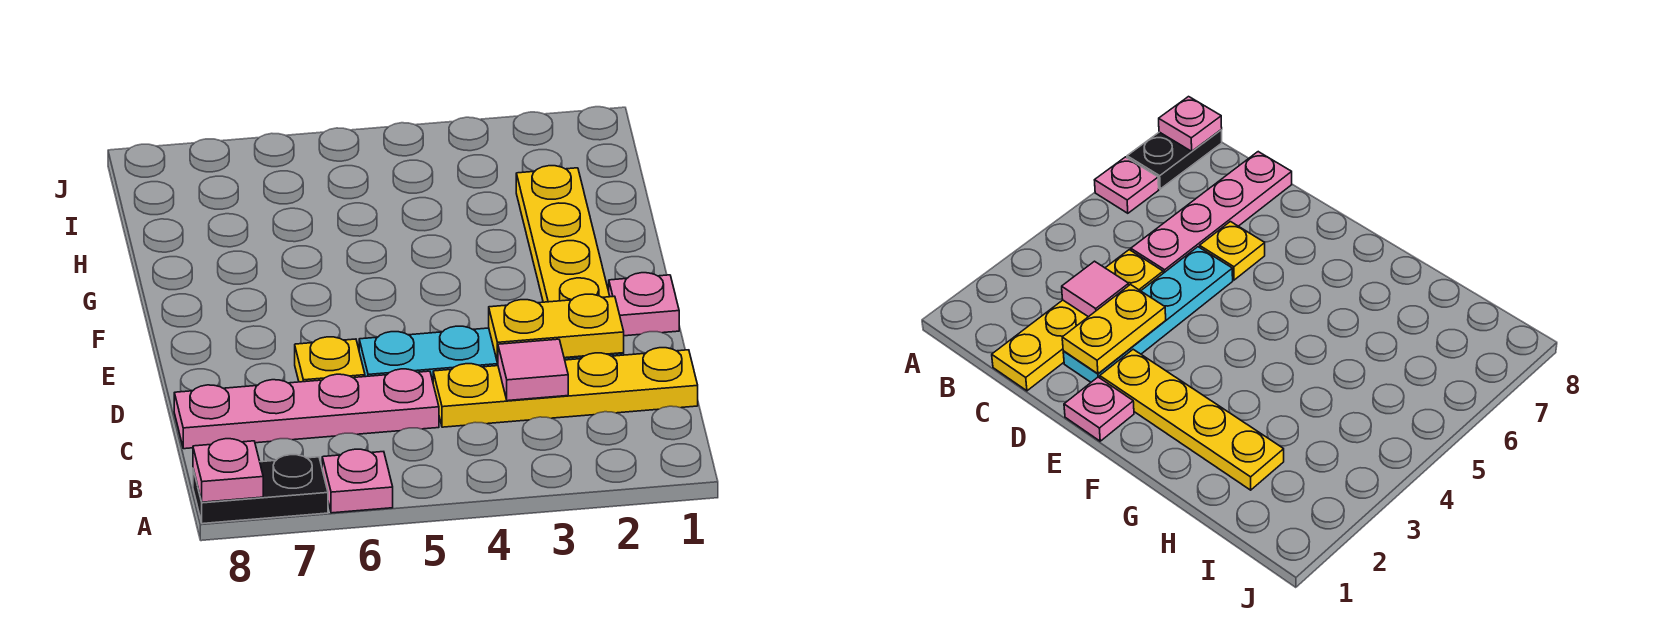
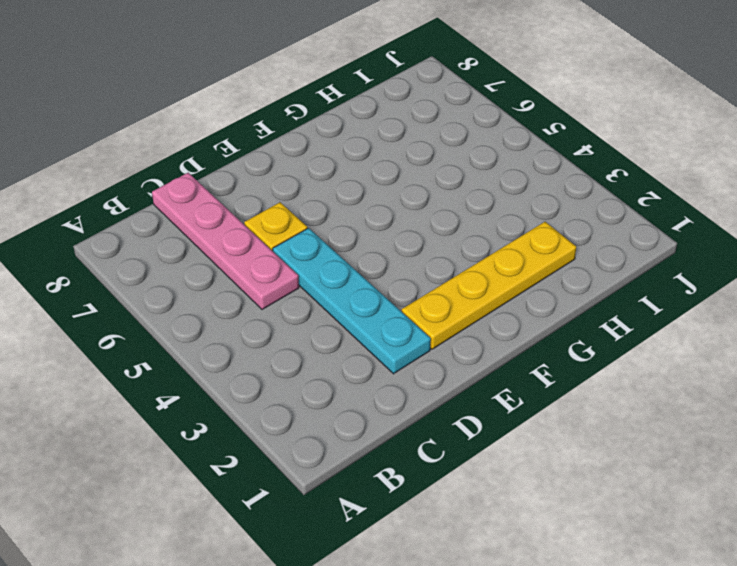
none -> pink 1x1 plate [322,449,393,513]
none -> black 1x2 plate [193,455,328,524]

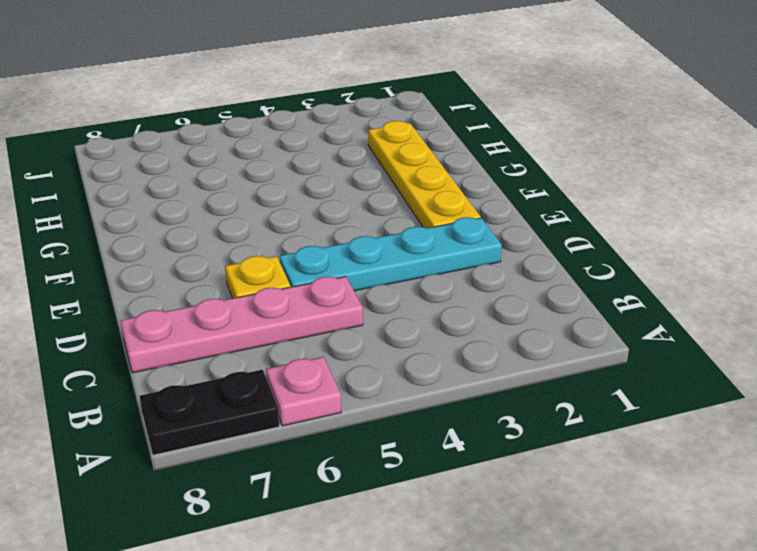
none -> yellow 1x4 plate [433,348,698,427]
none -> pink 1x1 plate [609,273,679,336]

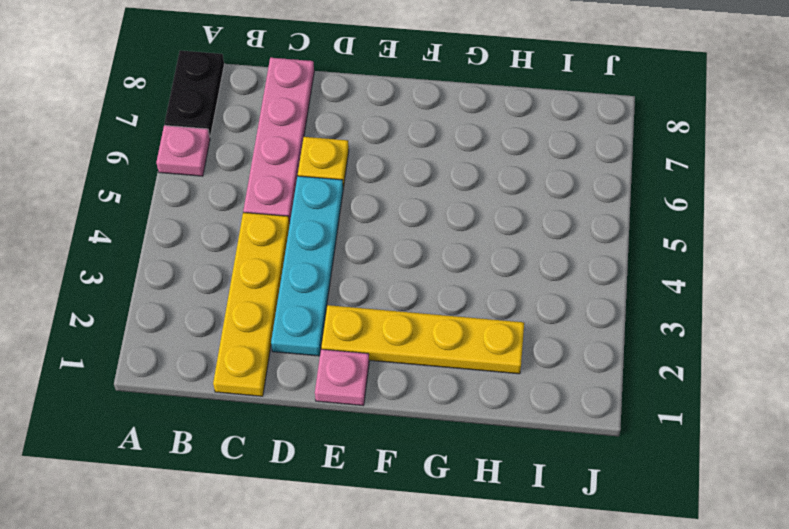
none -> pink 1x1 plate [193,439,263,502]
none -> pink 1x1 tile [498,339,568,401]

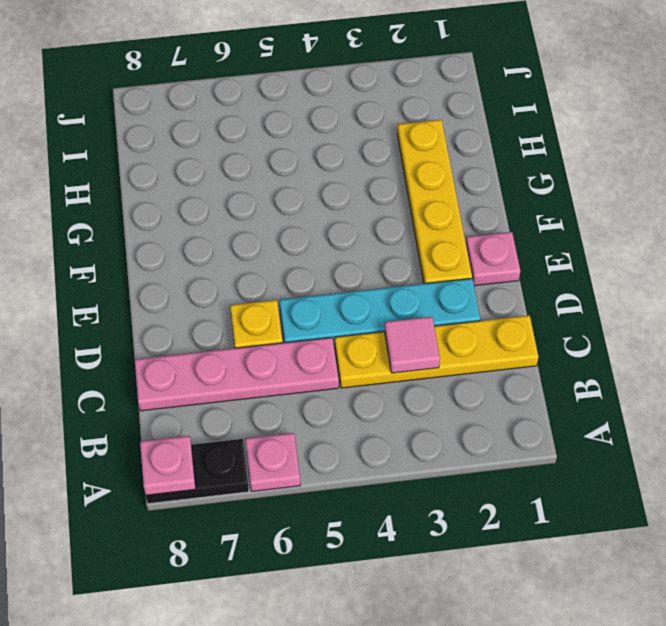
none -> yellow 1x2 plate [489,294,624,363]

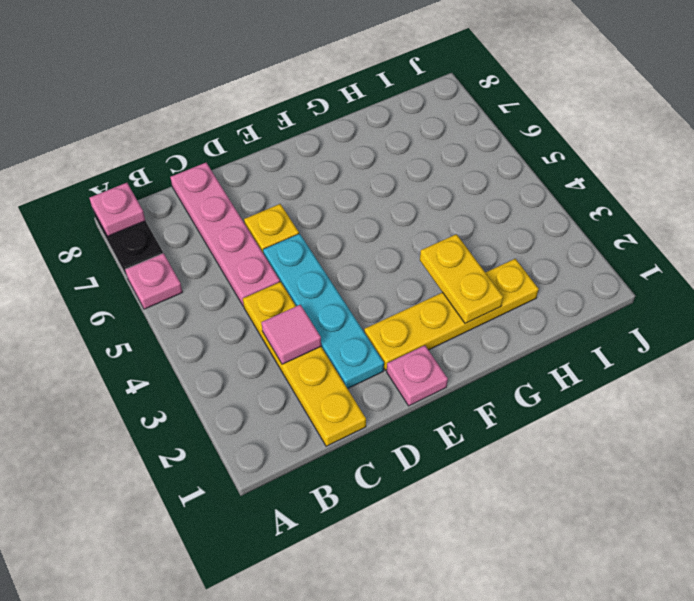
yellow 1x2 plate [420,234,503,323] -> yellow 1x2 plate moved to [489,294,624,363]

